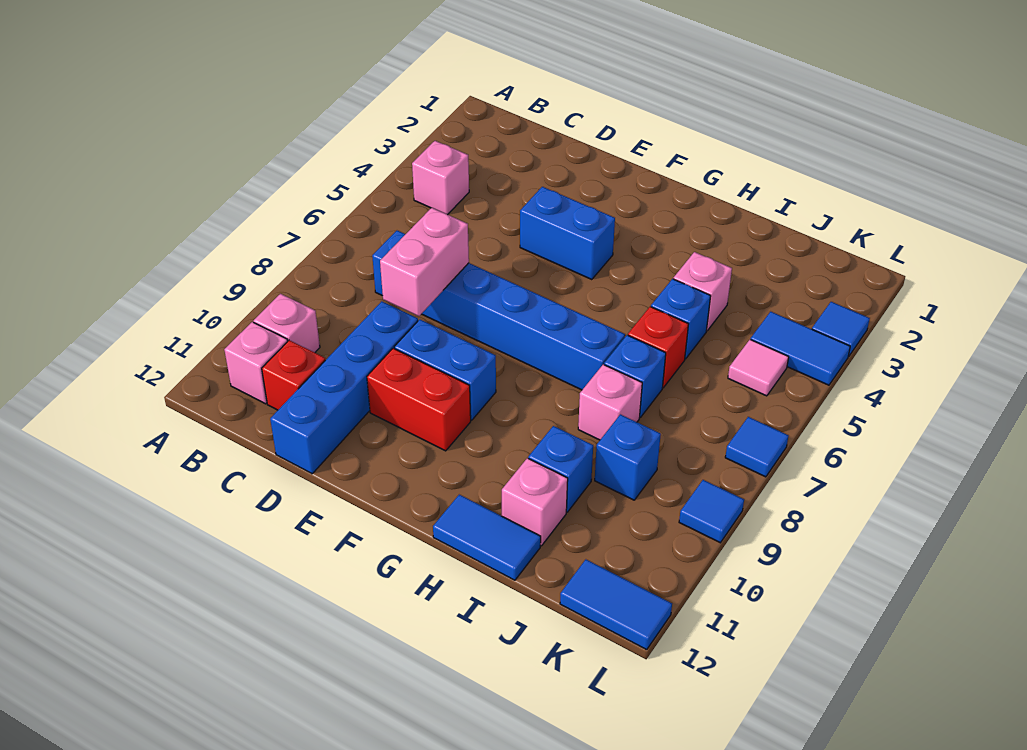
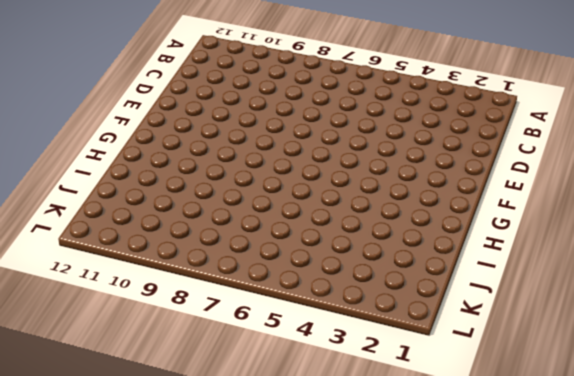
none -> pink 1x1 brick [412,141,469,215]
none -> pink 1x1 brick [254,294,320,353]
none -> pink 1x1 brick [224,322,288,404]

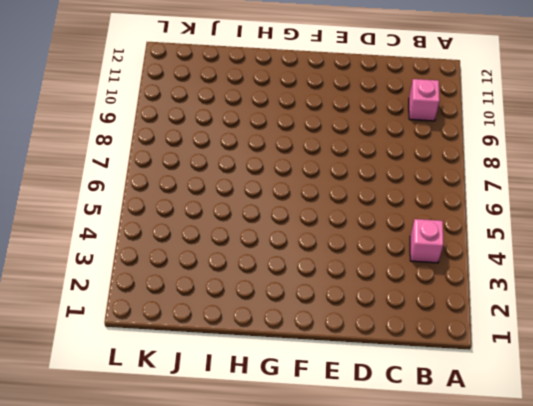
none -> pink 1x1 brick [224,322,288,404]
none -> blue 1x6 brick [372,231,625,390]
none -> red 1x1 brick [262,340,325,410]

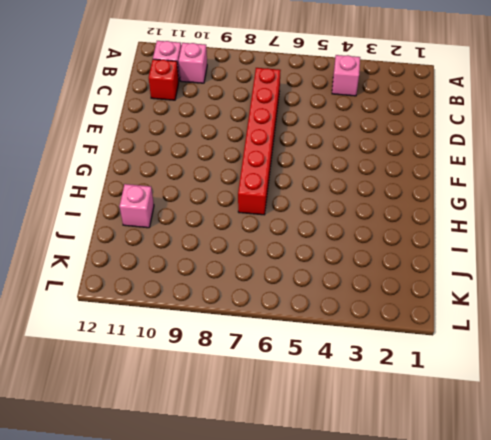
red 1x6 brick [238,68,281,215] -> blue 1x6 brick [372,231,625,390]
none -> blue 1x4 brick [270,301,418,474]
none -> blue 1x2 brick [520,187,615,280]
none -> blue 1x2 brick [394,319,496,420]

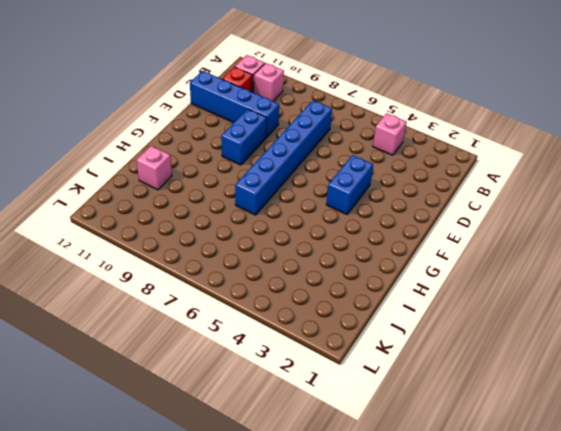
none -> red 1x2 brick [367,348,471,451]
none -> blue 1x2 tile [433,495,541,580]
none -> pink 1x1 brick [673,252,732,331]

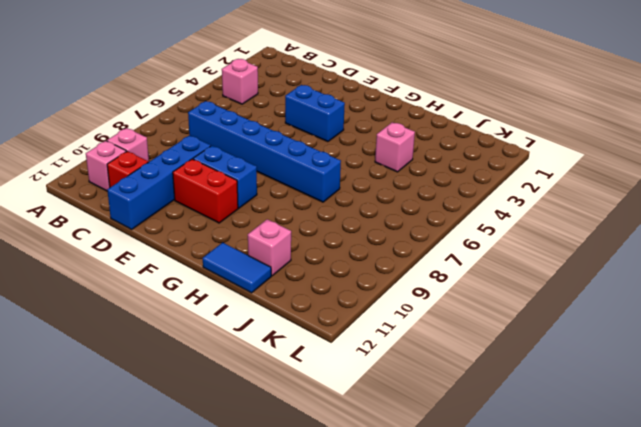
none -> blue 1x1 brick [651,279,711,359]
none -> red 1x1 brick [628,307,688,388]
none -> blue 1x1 brick [604,335,666,417]

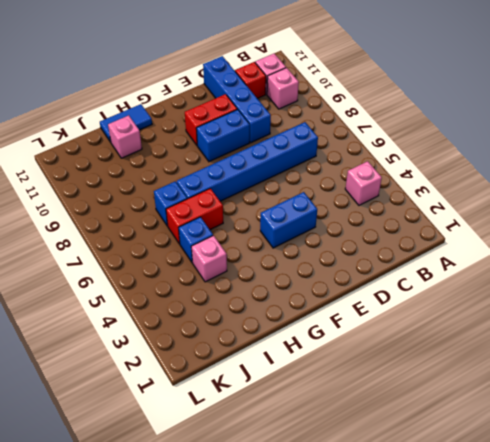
red 1x2 brick [166,188,223,244] -> red 1x1 brick [628,307,688,388]
none -> pink 1x1 brick [578,364,642,440]
none -> blue 1x1 brick [528,426,593,512]
none -> blue 1x1 brick [595,414,661,500]

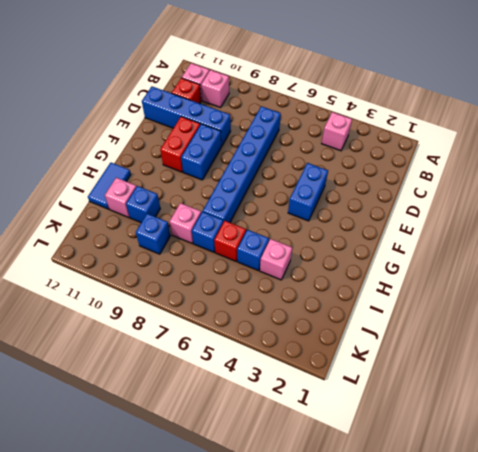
none -> blue 1x2 tile [751,312,850,385]
none -> pink 1x1 tile [728,339,789,396]
none -> blue 1x2 tile [560,560,672,650]

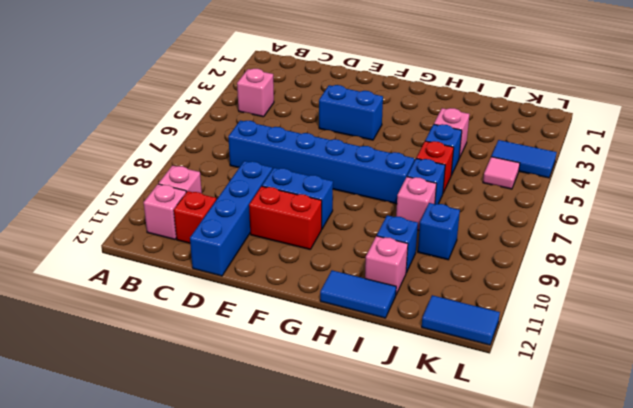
none -> blue 1x1 tile [812,302,870,357]
none -> blue 1x1 tile [725,417,789,477]
none -> blue 1x1 tile [679,480,744,543]

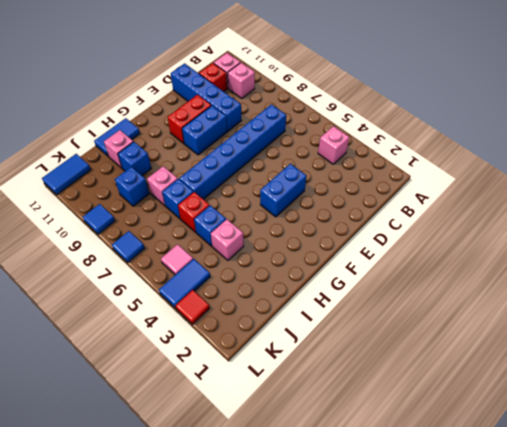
red 1x1 tile [175,290,210,324] -> blue 1x1 tile [812,302,870,357]
none -> pink 1x2 brick [380,208,469,316]

